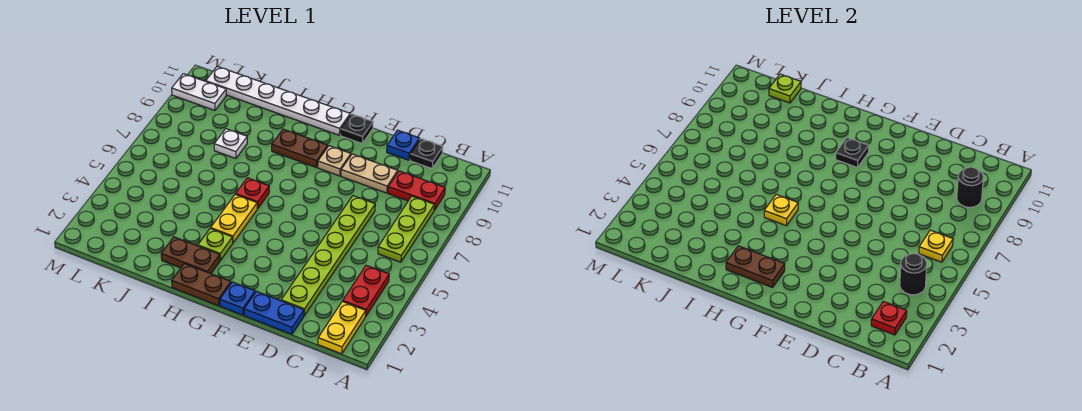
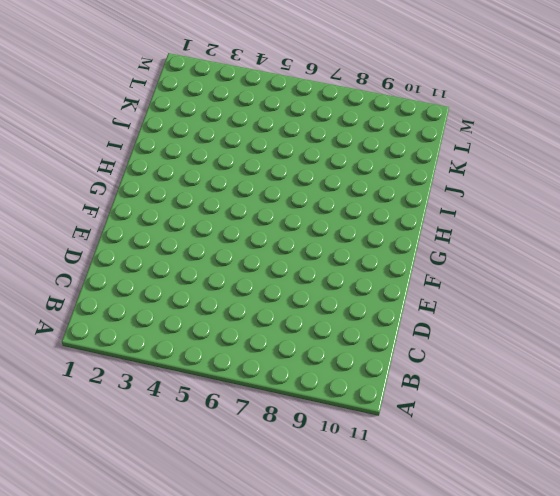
none -> yellow 1x2 plate [318,301,366,354]
none -> red 1x2 plate [343,265,389,316]
none -> lime 1x3 plate [378,196,434,262]

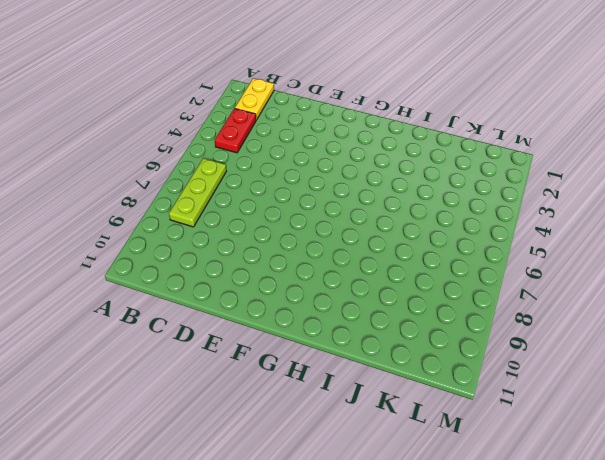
none -> red 1x2 plate [388,171,445,210]
none -> black 1x1 plate [410,139,443,168]
none -> blue 1x2 plate [244,291,304,334]

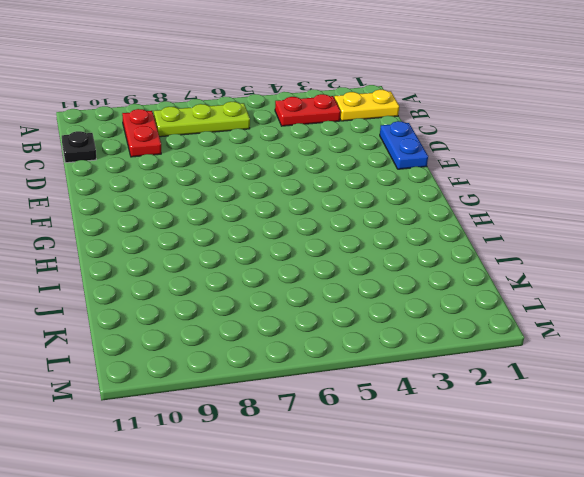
none -> lime 1x6 plate [281,196,375,316]
none -> tan 1x2 plate [341,154,398,193]
none -> blue 1x1 plate [387,130,420,160]

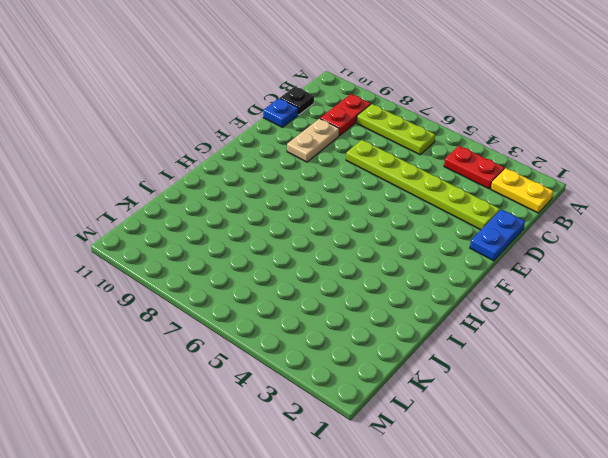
none -> blue 1x1 plate [220,282,255,315]
none -> tan 1x1 plate [318,146,351,176]
none -> black 1x1 plate [341,114,373,143]

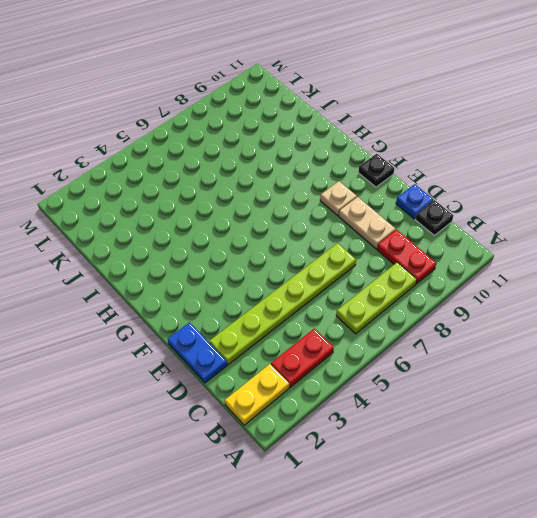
none -> blue 1x1 plate [220,282,255,315]
none -> brown 1x2 plate [172,264,231,306]
none -> brown 1x2 plate [272,129,328,168]

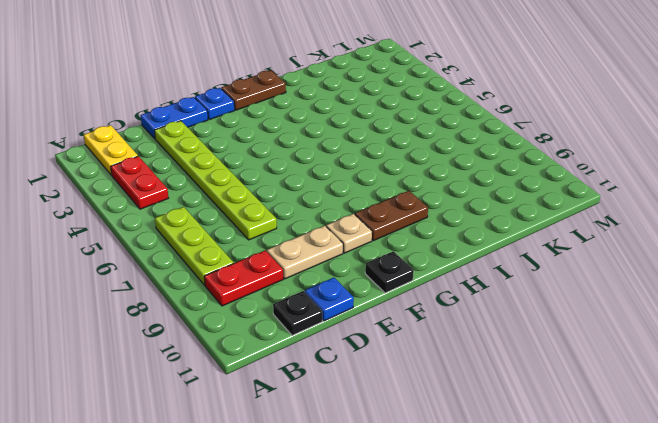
none -> white 1x6 plate [206,66,350,135]
none -> brown 1x2 plate [161,237,220,274]
none -> lime 1x1 plate [198,228,233,261]

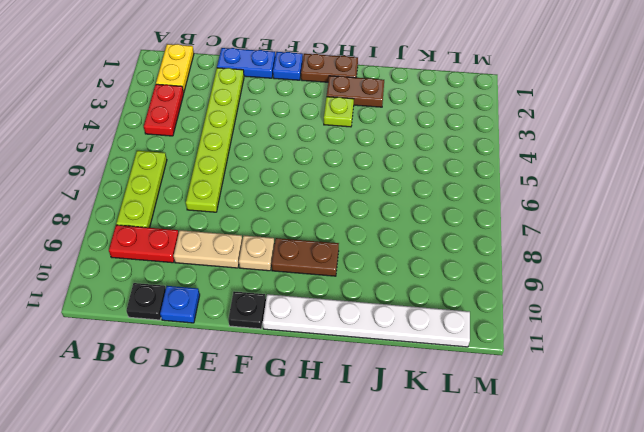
none -> yellow 1x2 plate [211,194,257,243]
none -> red 1x1 plate [236,178,269,209]
none -> white 1x1 plate [214,129,247,159]

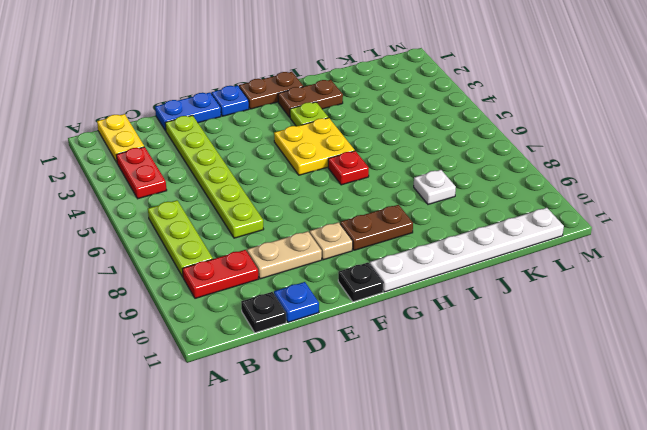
yellow 2x2 plate [274,118,355,175] -> yellow 1x2 plate [211,194,257,243]
none -> white 1x2 plate [172,74,226,110]
none -> red 1x1 plate [871,302,907,335]
none -> black 1x1 round brick [900,254,927,295]

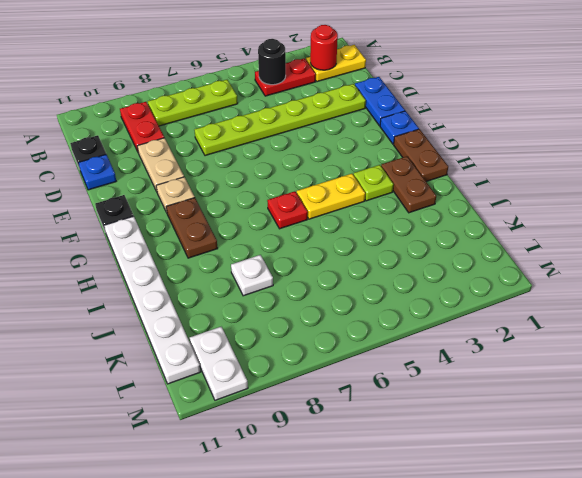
red 1x1 round brick [310,25,338,70] -> red 1x1 plate [871,302,907,335]
none -> yellow 1x1 plate [919,230,953,262]
none -> black 1x1 round brick [957,167,983,207]
none -> brown 1x2 plate [726,246,785,287]

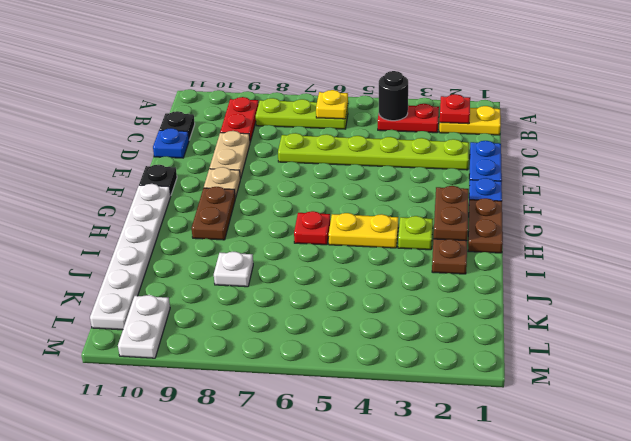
none -> black 1x1 round brick [957,167,983,207]
none -> black 1x1 plate [836,138,869,168]
none -> yellow 1x1 plate [764,195,798,226]

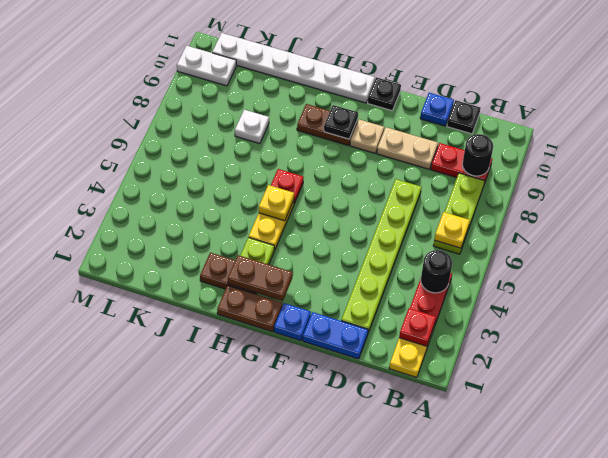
none -> lime 1x1 plate [769,74,801,103]

